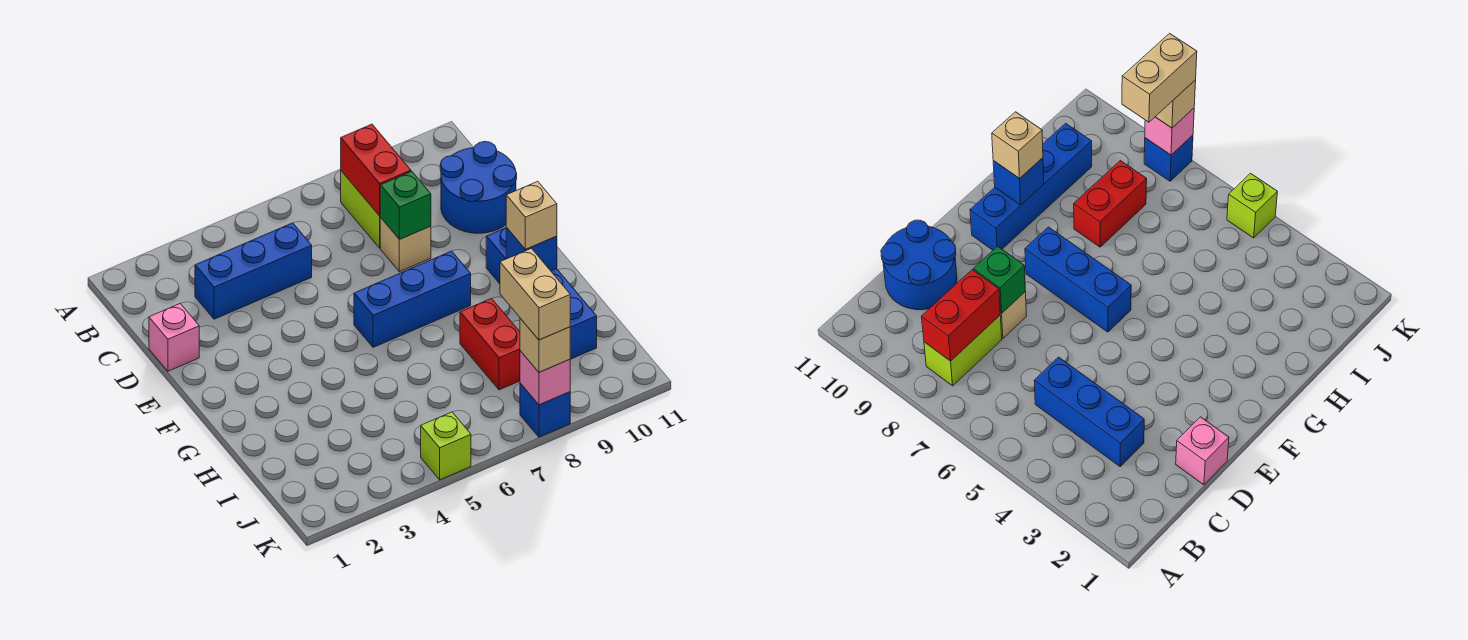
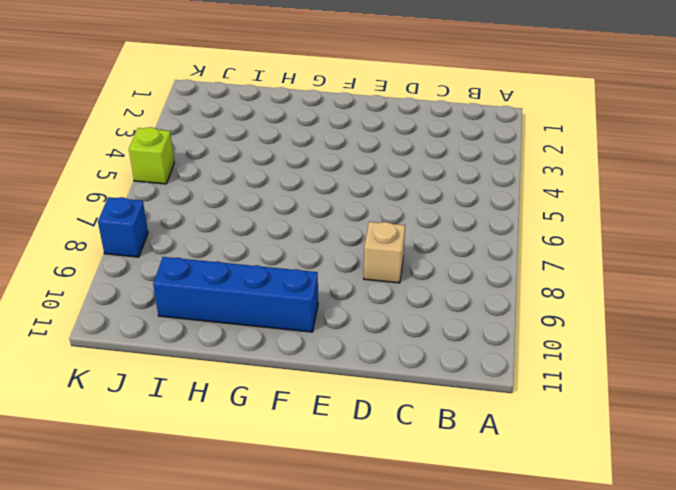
none -> lime 1x2 brick [341,171,381,248]
none -> blue 1x3 brick [195,223,312,319]
none -> blue 2x2 round brick [440,141,517,233]

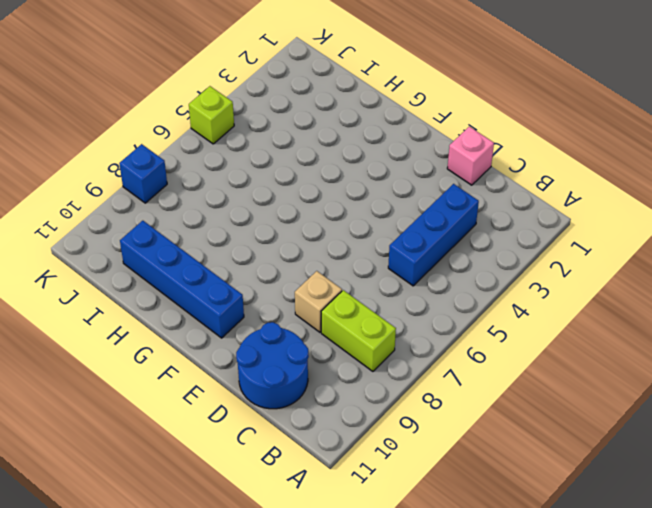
none -> blue 1x3 brick [354,251,471,347]
none -> red 1x2 brick [460,298,520,390]
none -> red 1x2 brick [341,124,411,216]

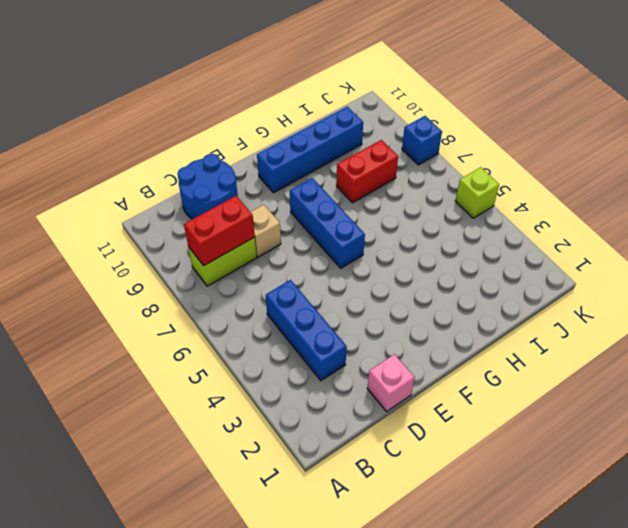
none -> green 1x1 brick [380,172,431,239]
none -> blue 1x1 brick [506,227,557,271]
none -> pink 1x1 brick [520,351,570,405]

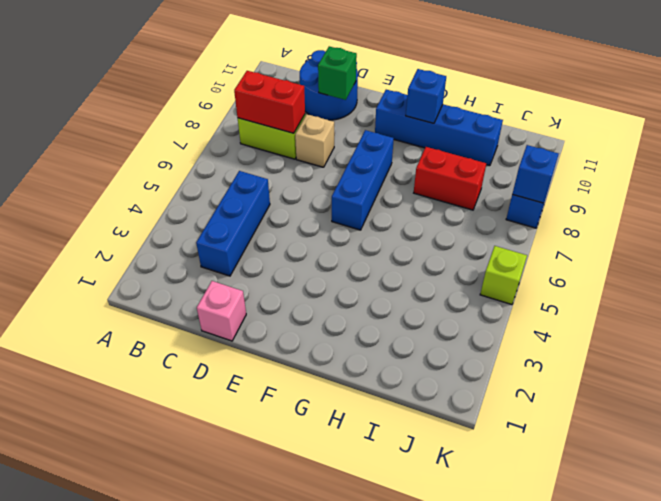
green 1x1 brick [318,46,357,100] -> green 1x1 brick moved to [380,172,431,239]
blue 1x1 brick [512,145,559,203] -> pink 1x1 brick [520,351,570,405]
none -> tan 1x1 brick [506,181,557,249]
none -> tan 1x1 brick [520,318,570,372]
none -> tan 1x2 brick [500,248,570,340]

